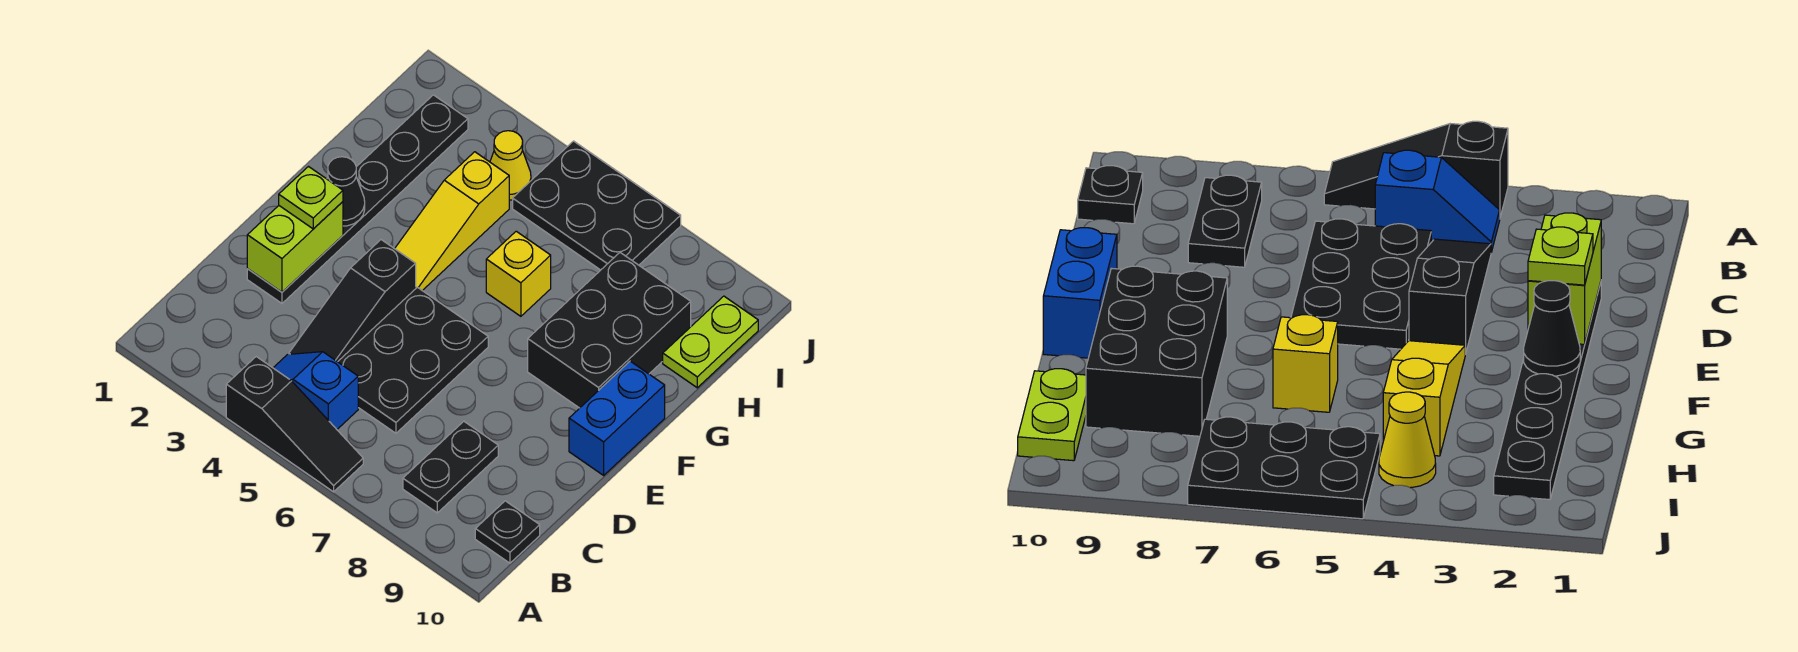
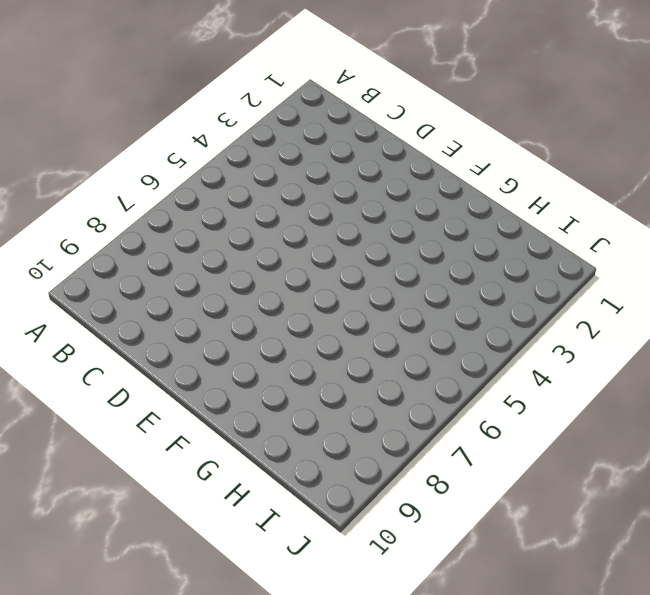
none -> black 1x3 slope [226,357,363,492]
none -> blue 1x2 slope [273,352,358,429]
none -> black 1x2 plate [403,421,498,513]

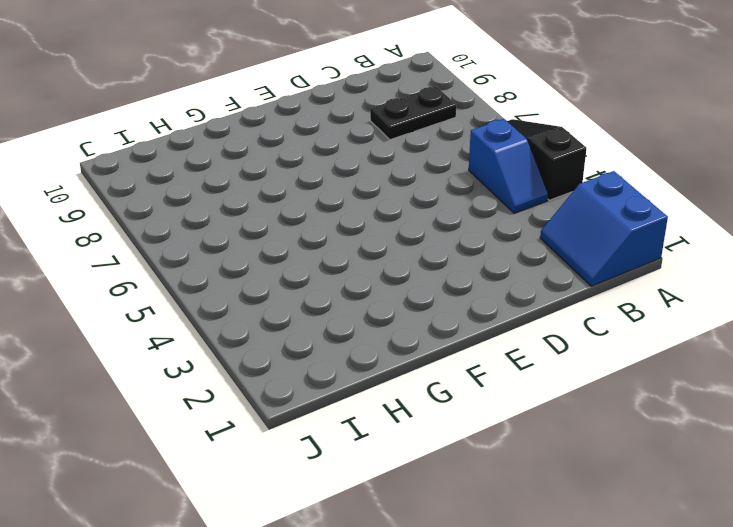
blue 2x2 slope [540,171,668,286] -> none
none -> black 1x1 plate [475,501,540,563]
none -> black 1x3 slope [289,240,416,362]
none -> black 2x3 plate [338,287,488,433]

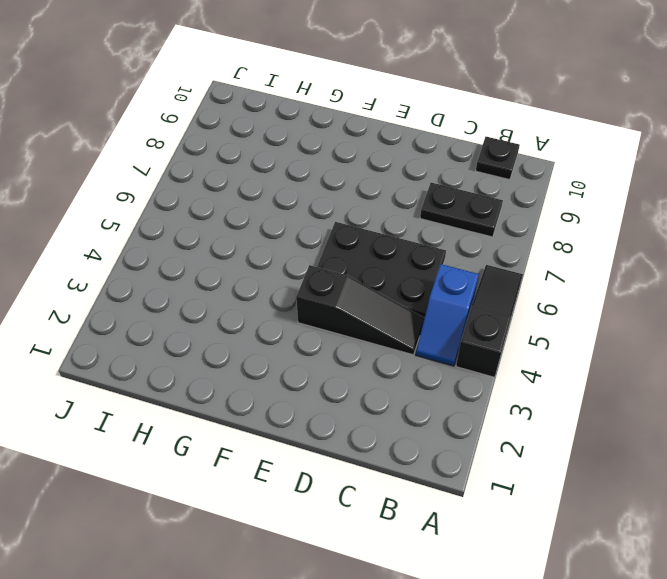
none -> black 1x6 plate [247,95,468,303]
none -> blue 1x2 brick [569,361,665,475]
none -> yellow 1x3 slope [395,152,509,291]

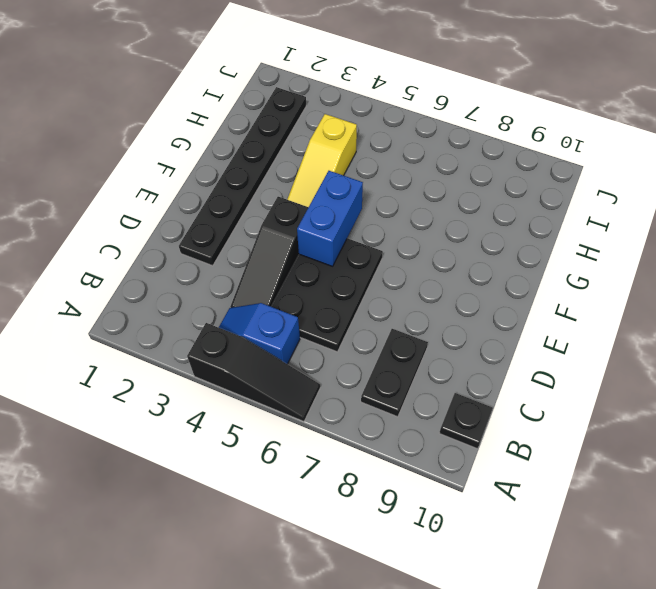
blue 1x2 brick [297,171,363,266] -> blue 1x2 brick moved to [569,361,665,475]
none -> black 2x3 brick [528,253,691,408]
none -> yellow 1x1 brick [486,231,551,316]
none -> lime 1x2 plate [663,296,758,388]

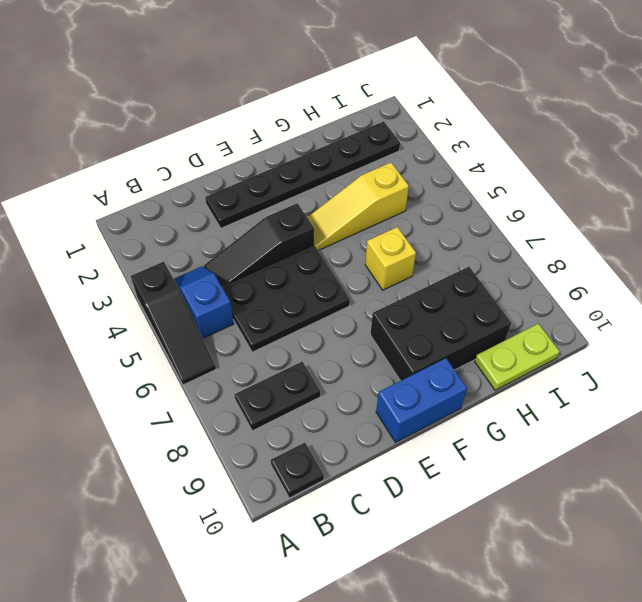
none -> yellow 1x1 cone [490,131,531,200]
none -> black 2x3 plate [513,141,681,270]
none -> lime 1x2 brick [247,202,343,292]

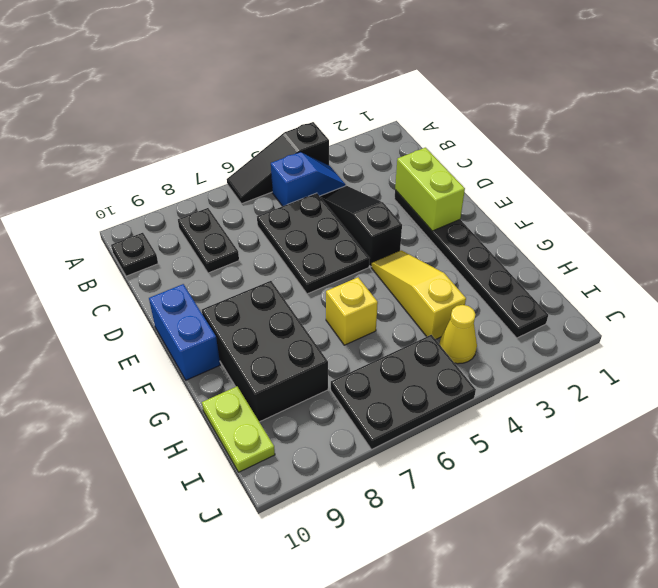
none -> black 1x1 cone [327,157,365,226]
none -> lime 1x1 plate [279,167,343,229]

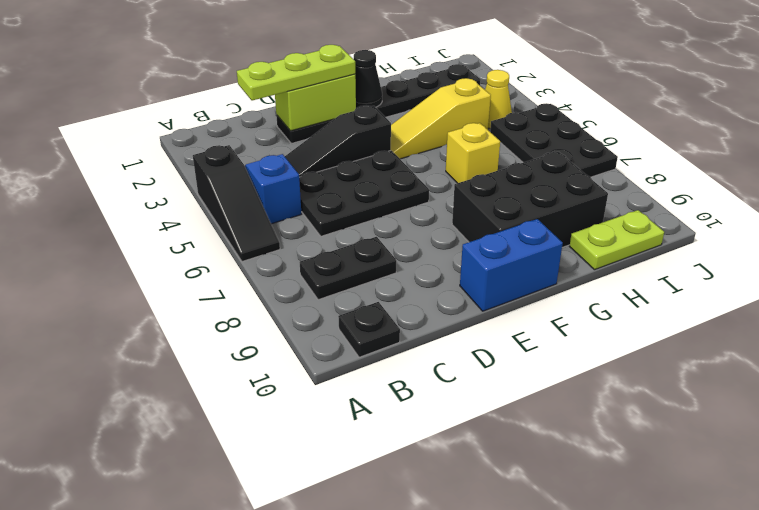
lime 1x3 plate [237,45,355,100] -> lime 1x1 plate [279,167,343,229]

